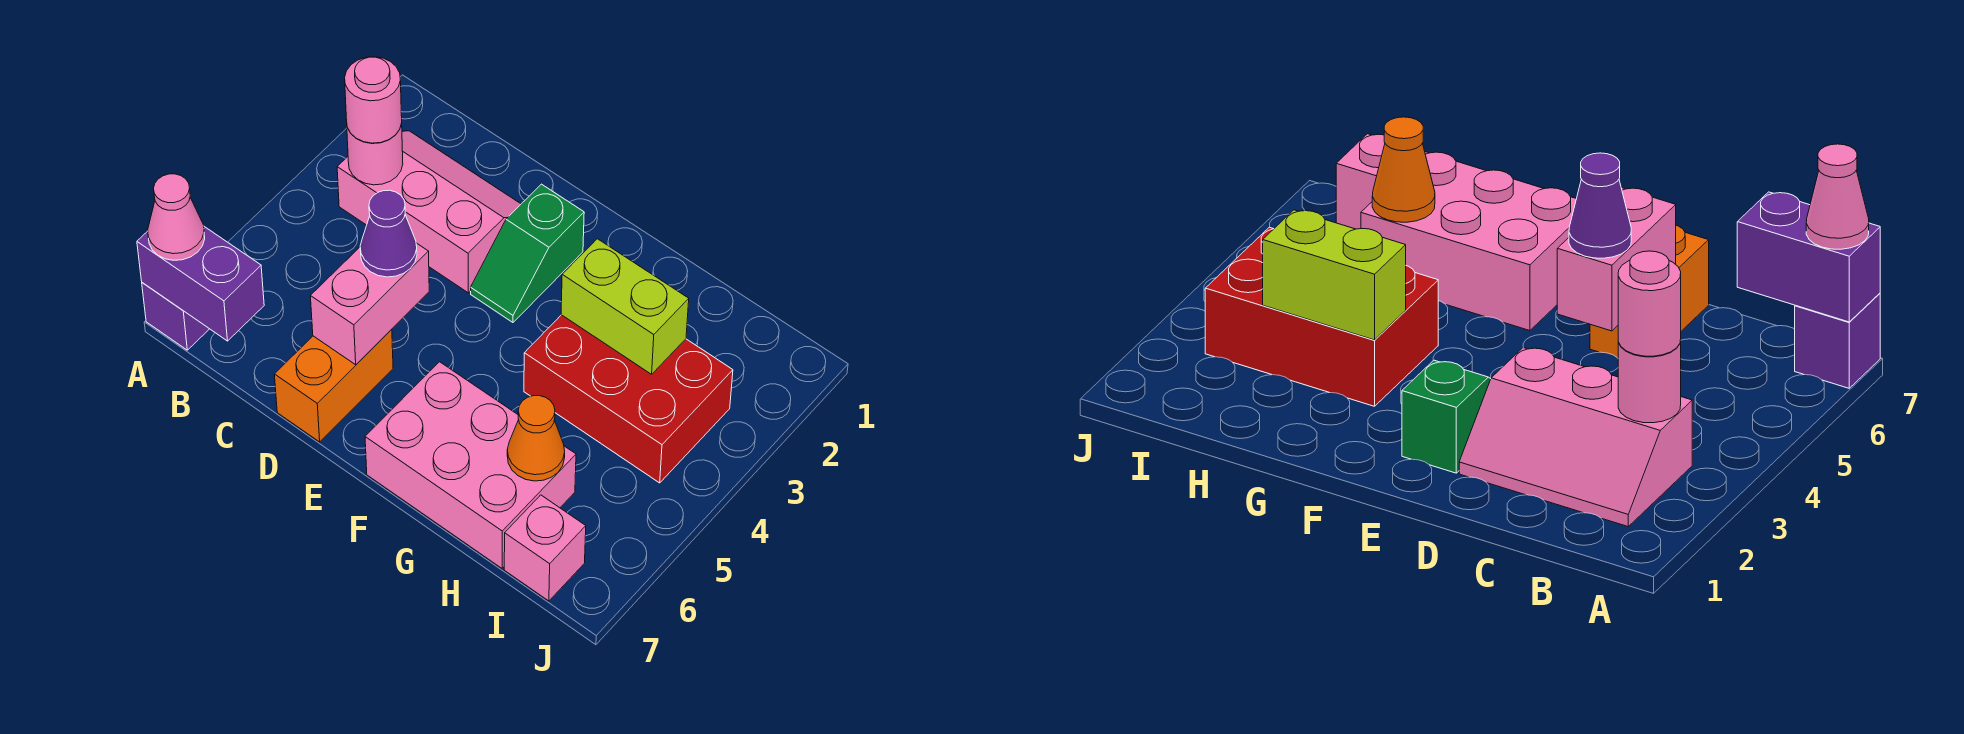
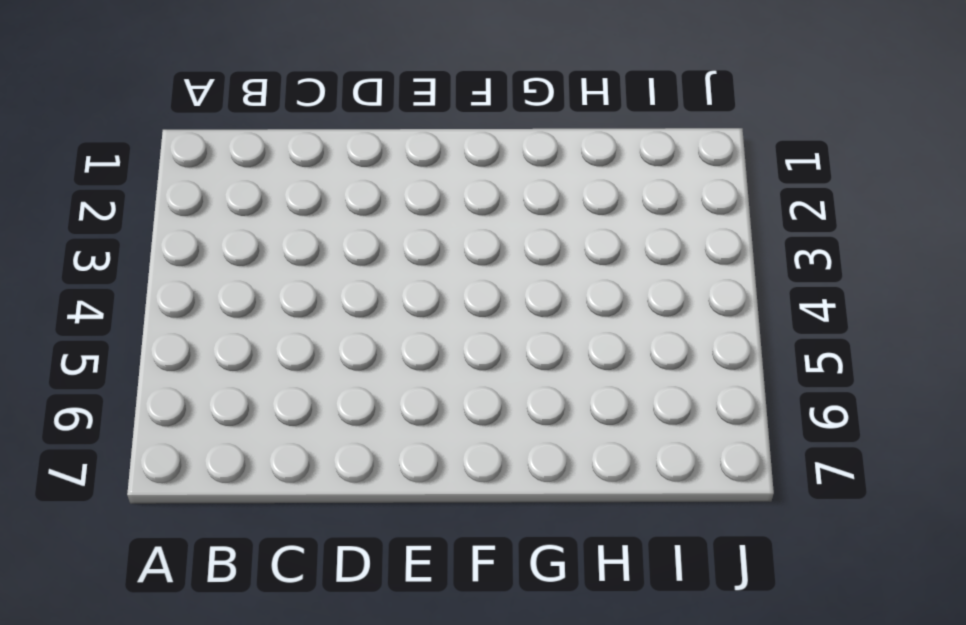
none -> purple 1x1 brick [142,283,209,350]
none -> pink 2x3 slope [337,131,521,293]
none -> orange 1x2 brick [274,329,393,442]

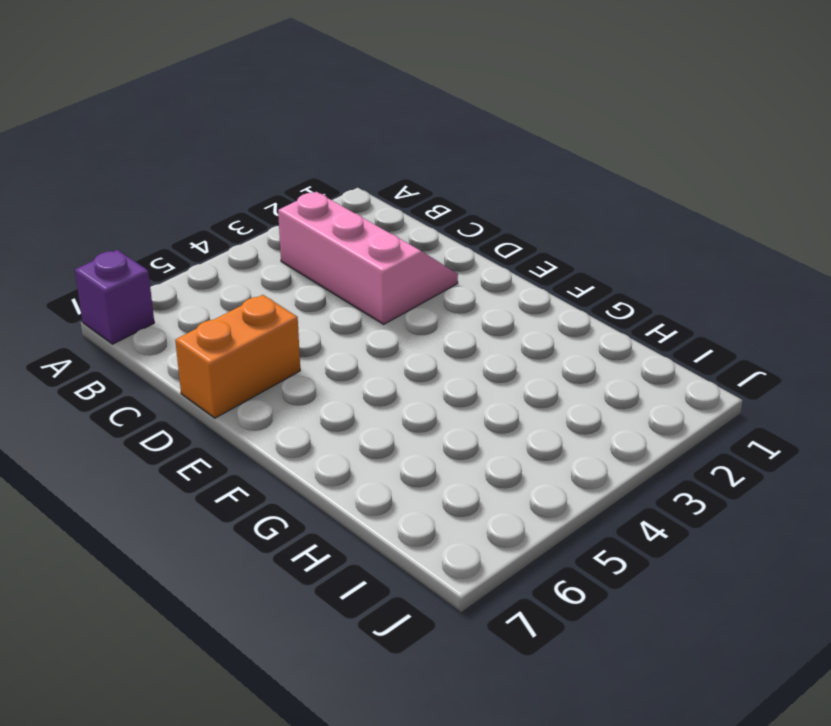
none -> green 1x2 slope [471,184,584,322]
none -> pink 2x3 brick [365,362,576,568]
none -> red 2x3 brick [524,315,733,483]

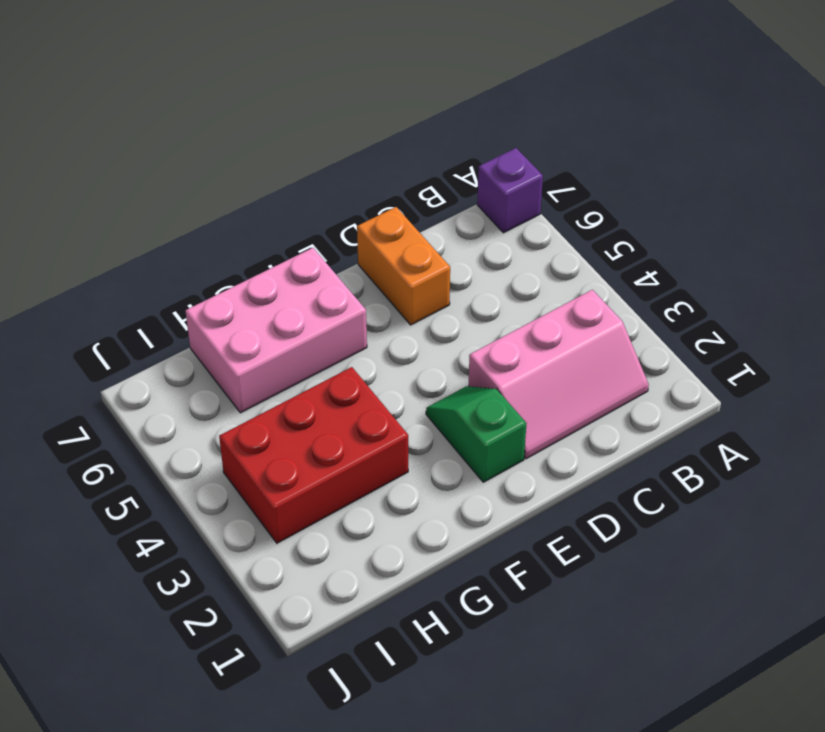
none -> pink 1x1 brick [504,495,586,601]
none -> purple 1x2 brick [137,227,264,341]
none -> pink 1x1 round brick [347,124,403,185]

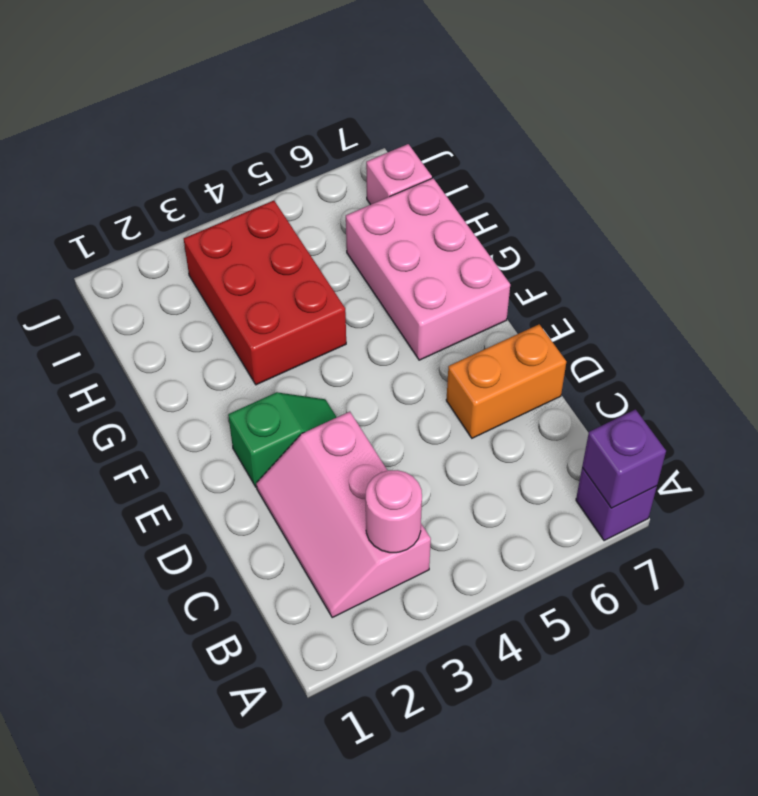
purple 1x1 brick [582,409,666,508] -> purple 1x2 brick [137,227,264,341]
none -> pink 1x2 brick [310,243,429,365]
none -> lime 1x2 brick [561,239,689,374]
none -> orange 1x1 cone [507,396,565,481]

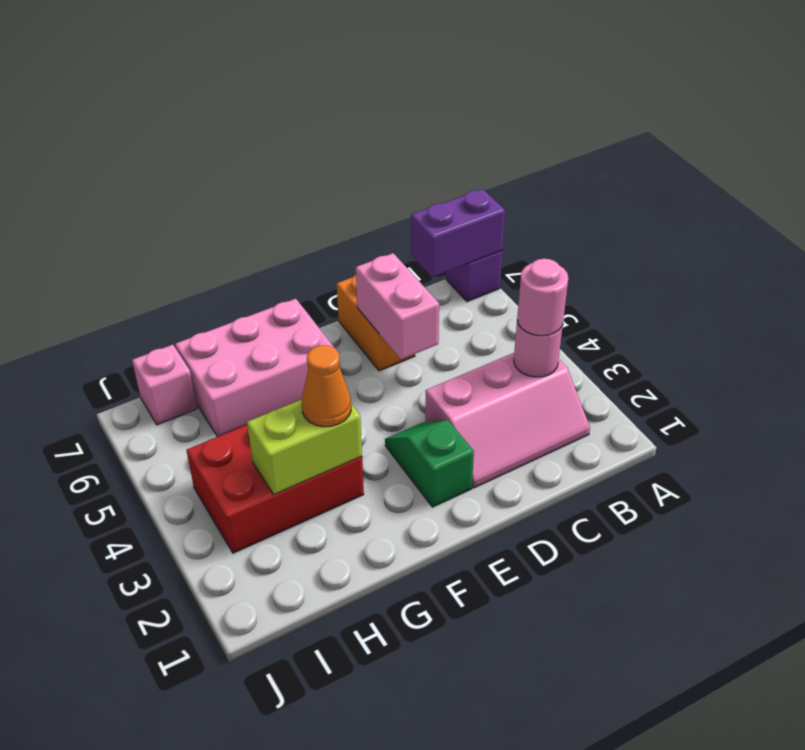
orange 1x1 cone [302,345,351,427] -> orange 1x1 cone moved to [507,396,565,481]
none -> pink 1x1 cone [148,174,205,260]
none -> purple 1x1 cone [360,190,417,277]

